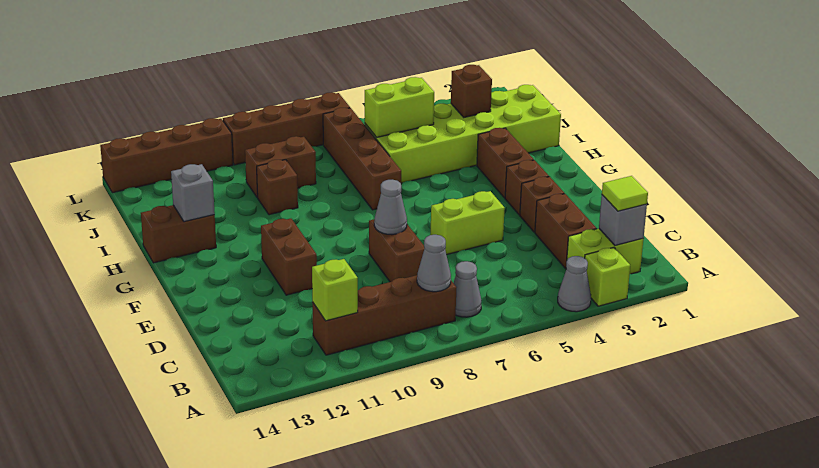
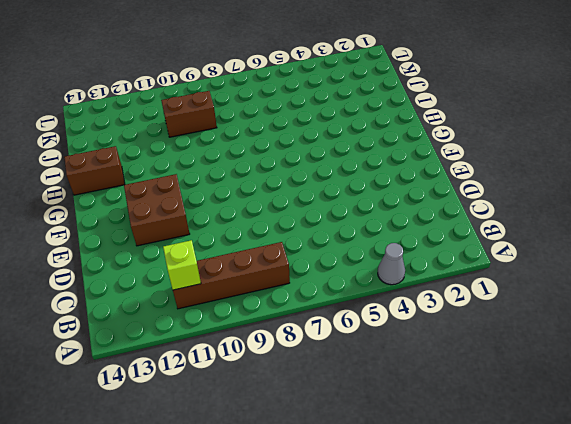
brown 2x2 brick [124,174,190,246] -> brown 1x2 brick [261,219,317,295]
none -> lime 1x1 brick [585,247,630,306]
none -> lime 1x2 brick [567,229,643,274]
none -> grey 1x1 cone [454,261,482,317]

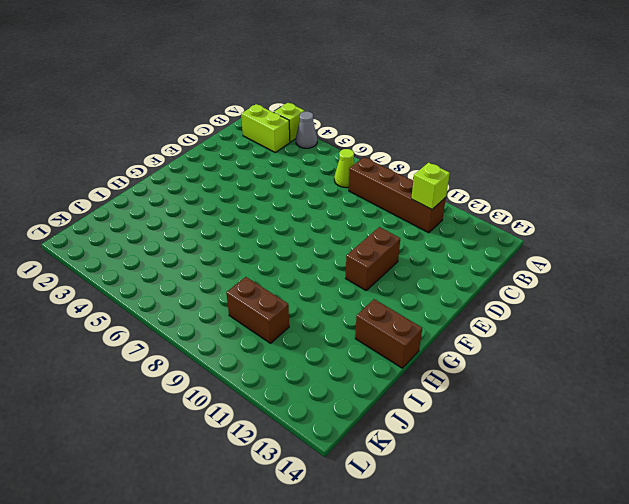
lime 1x1 cone [334,149,354,187] -> grey 1x1 cone [454,261,482,317]
none -> brown 1x2 brick [535,194,597,268]
none -> brown 1x2 brick [369,219,425,282]
none -> brown 1x1 brick [520,177,565,232]

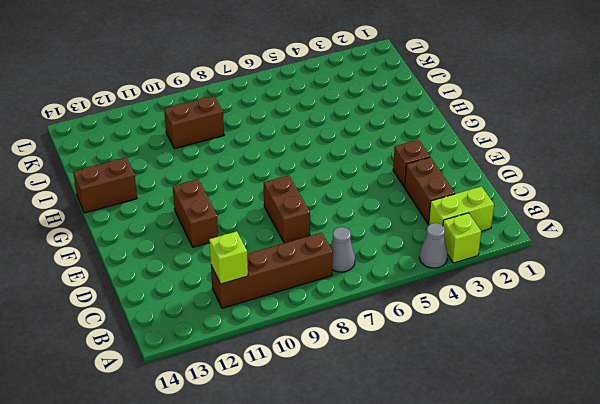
none -> lime 1x2 brick [430,191,505,255]
none -> brown 1x1 brick [505,160,549,215]
none -> brown 1x2 brick [477,128,534,198]

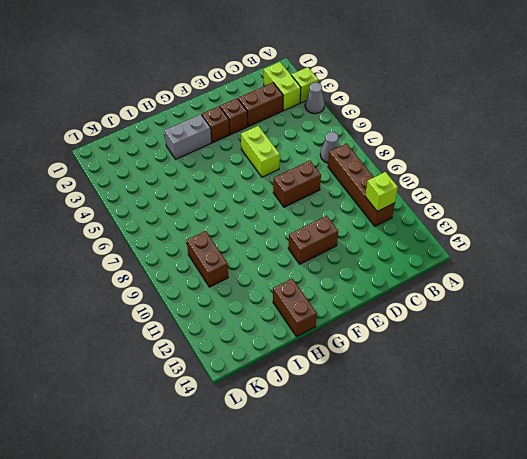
grey 1x2 brick [164,114,211,159] -> brown 1x2 brick [477,128,534,198]
none -> brown 1x4 brick [323,108,401,210]
none -> lime 2x6 brick [365,85,561,183]
none -> brown 1x1 brick [257,160,298,215]

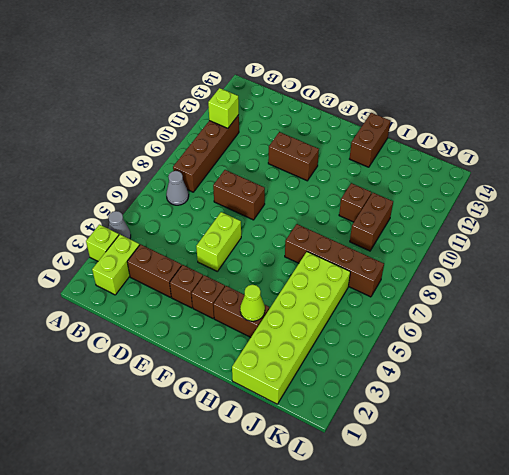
lime 1x1 cone [240,285,265,321] -> none
none -> brown 1x4 brick [223,92,350,165]
none -> brown 1x4 brick [100,118,233,193]
none -> grey 1x1 brick [599,195,647,246]

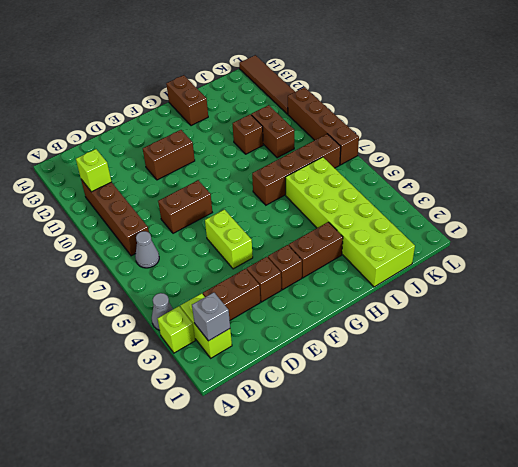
brown 1x4 tile [239,55,295,114] -> brown 1x4 brick [100,118,233,193]
none -> grey 1x1 cone [417,235,451,292]
none -> grey 1x1 cone [374,180,407,234]
none -> grey 1x1 brick [171,164,215,222]

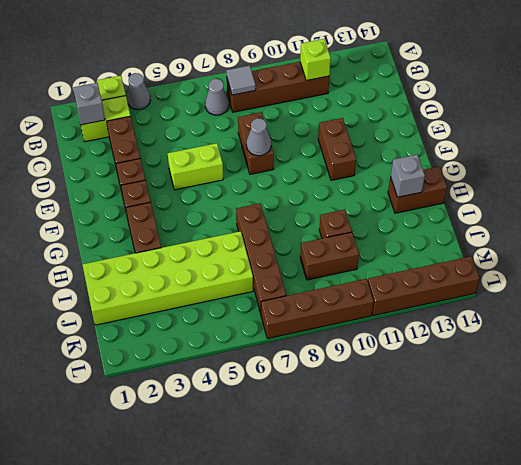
grey 1x1 tile [226,66,256,95] -> grey 1x1 cone [417,235,451,292]
none -> brown 1x1 brick [451,65,492,117]
none -> lime 1x2 brick [365,77,434,137]
none -> lime 1x1 tile [602,176,648,211]

